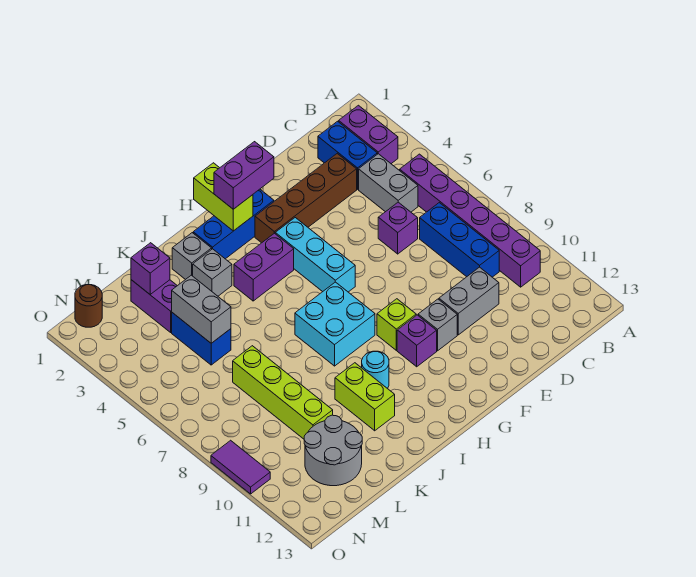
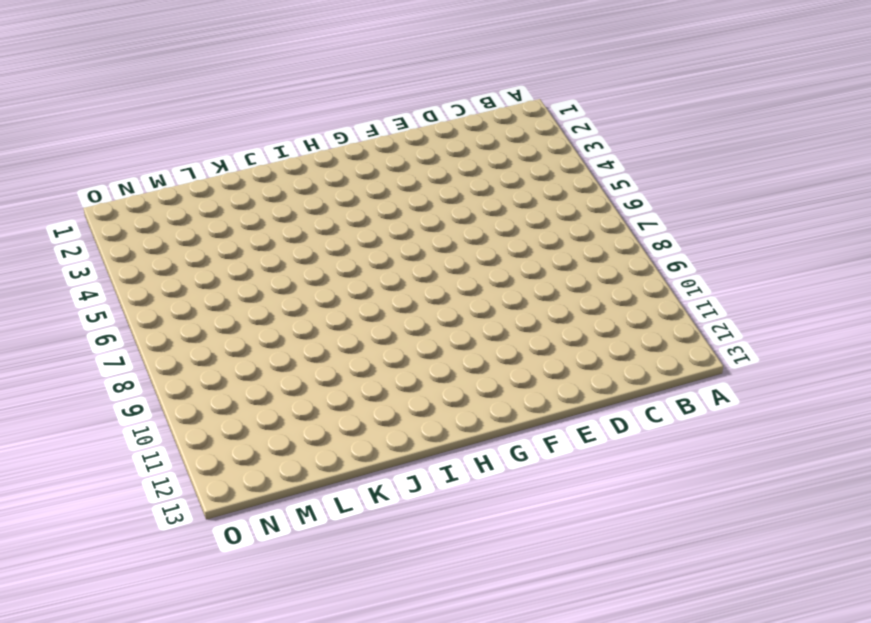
none -> purple 1x2 brick [339,105,398,164]
none -> purple 1x6 brick [400,154,540,287]
none -> blue 1x2 brick [318,121,377,189]

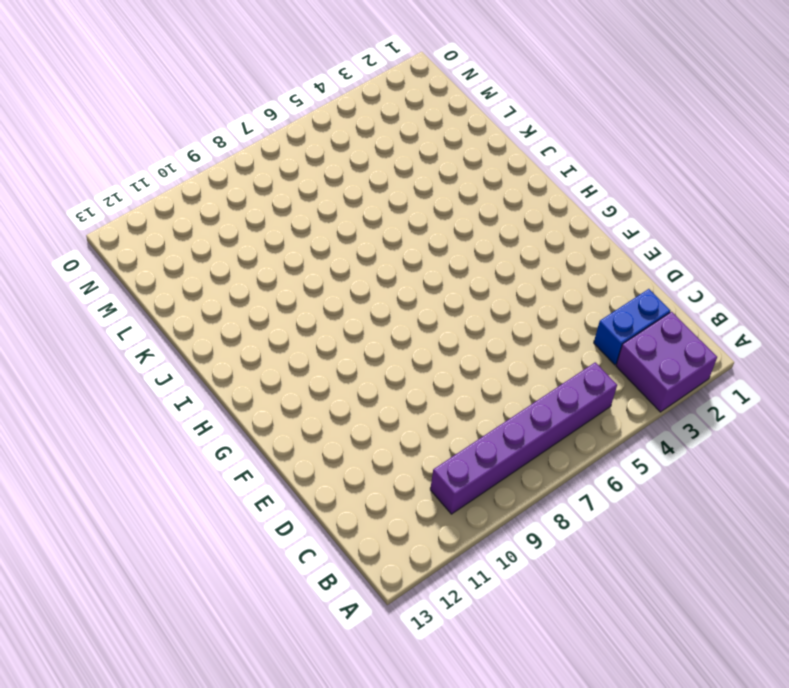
purple 2x2 brick [616,312,717,412] -> purple 1x2 brick [339,105,398,164]
none -> grey 1x2 brick [359,154,418,212]
none -> blue 1x3 brick [420,203,499,277]
none -> brown 1x4 brick [255,154,357,243]

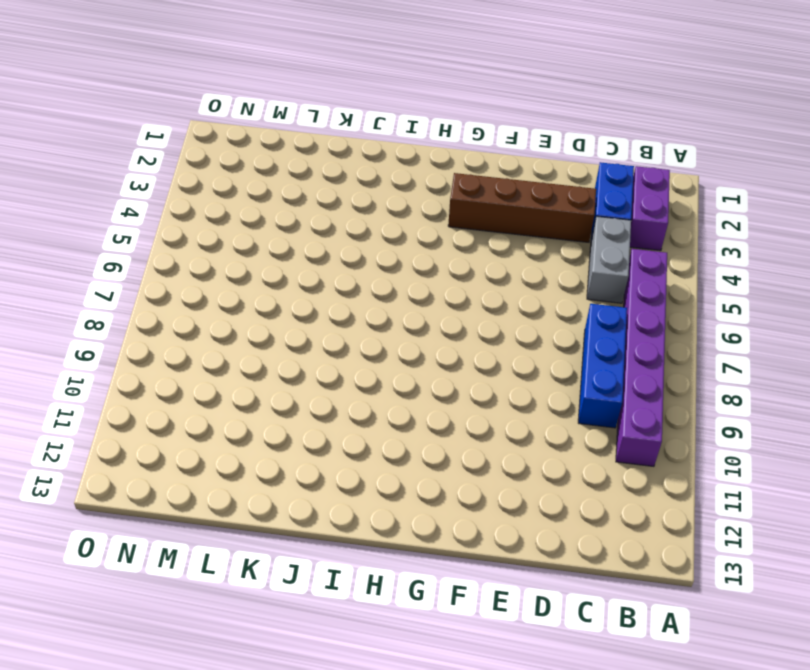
none -> purple 1x1 brick [378,202,418,254]
none -> grey 1x2 brick [439,267,499,335]
none -> grey 1x1 brick [418,299,457,351]

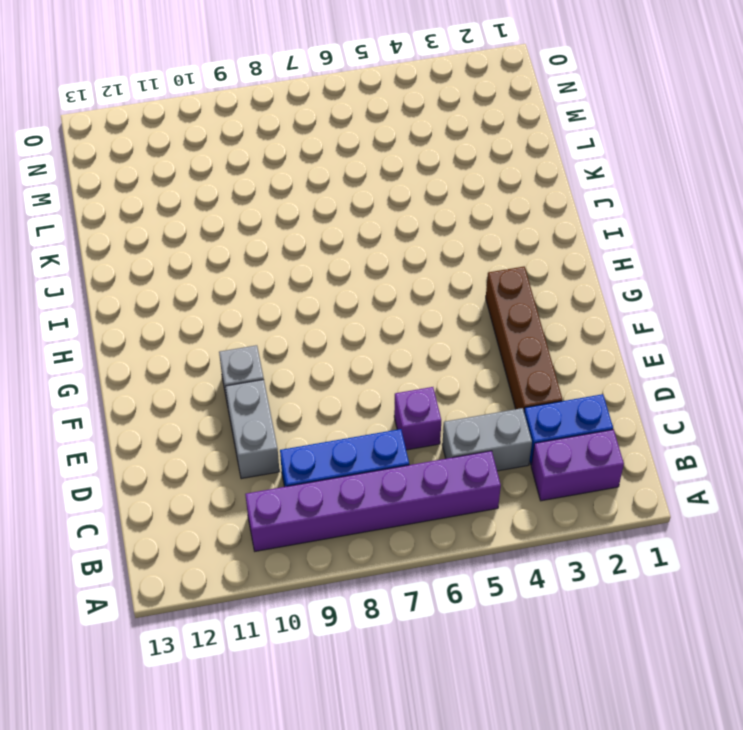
none -> blue 1x3 brick [193,189,274,259]
none -> cyan 1x3 brick [275,218,355,292]
none -> lime 1x1 brick [377,299,416,350]

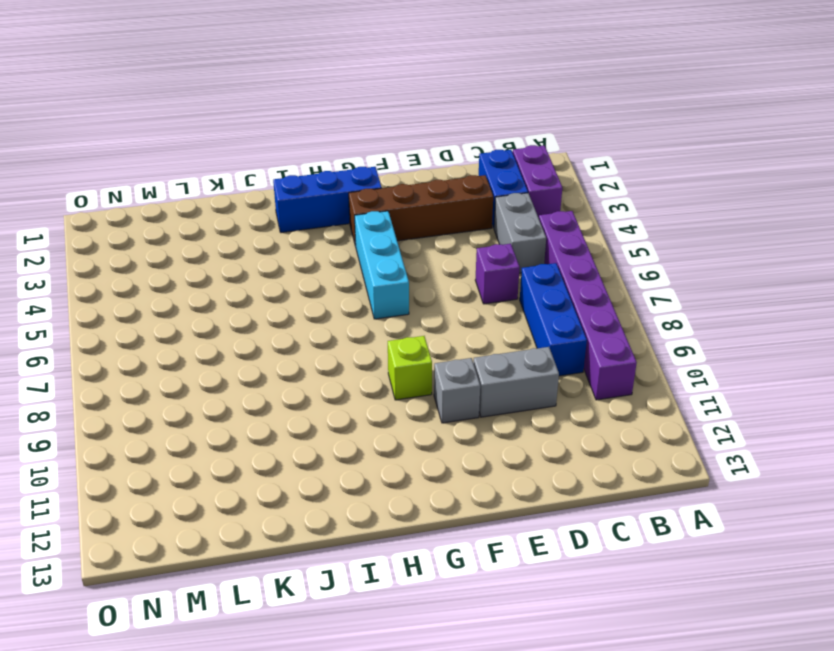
none -> purple 1x1 brick [397,315,437,367]
none -> purple 1x2 brick [234,233,294,301]
none -> cyan 2x2 brick [295,282,375,366]

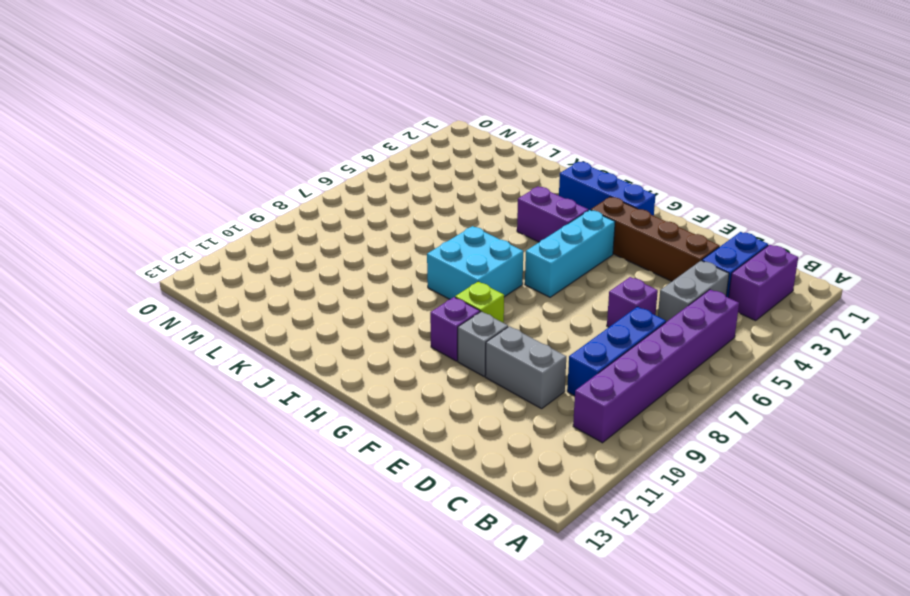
none -> cyan 1x1 round brick [362,351,389,389]
none -> grey 1x1 brick [172,233,212,280]
none -> grey 1x1 brick [193,249,232,296]

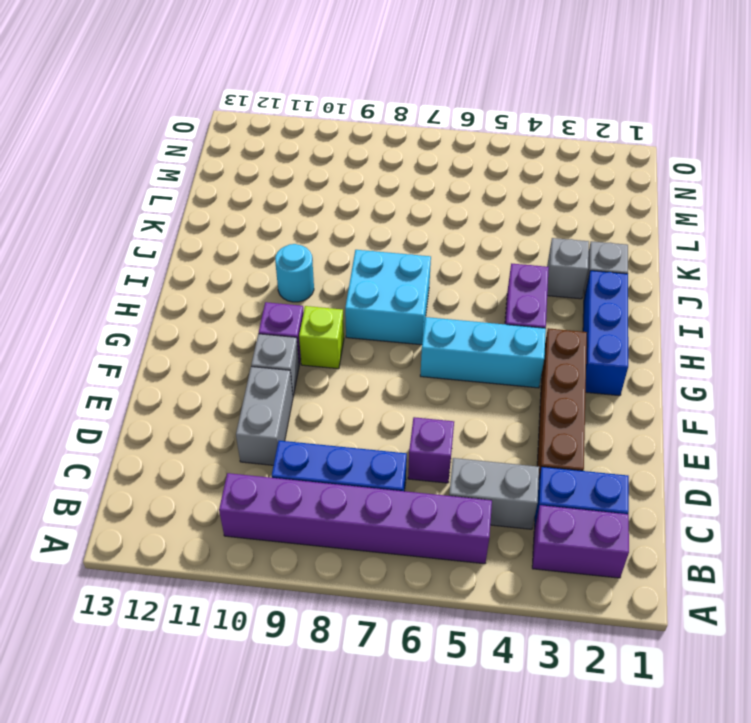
none -> lime 1x2 brick [335,363,395,431]
none -> purple 1x2 brick [131,280,177,332]
none -> blue 1x2 brick [172,313,231,365]

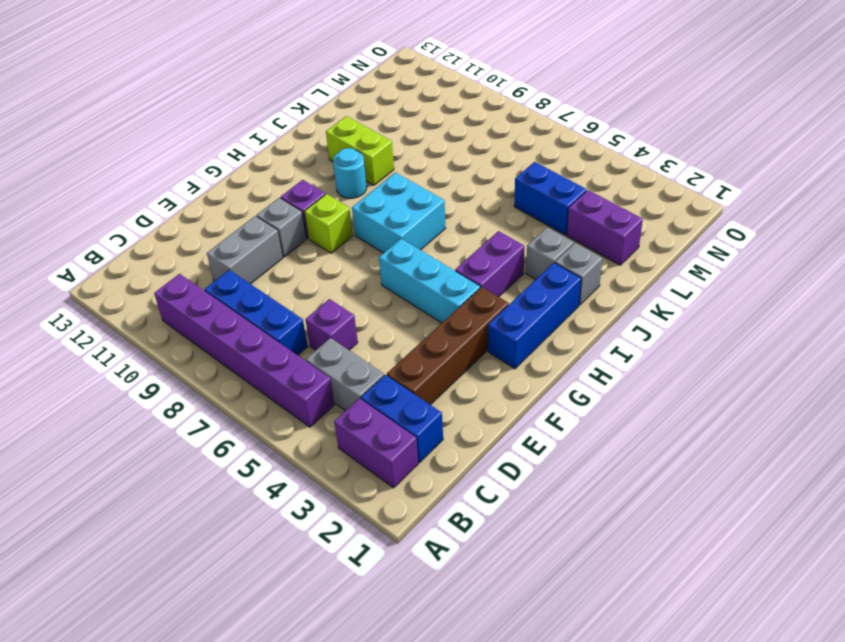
none -> lime 1x4 brick [233,346,333,439]
none -> grey 2x2 round brick [304,415,362,486]
none -> brown 1x1 round brick [75,285,102,327]

